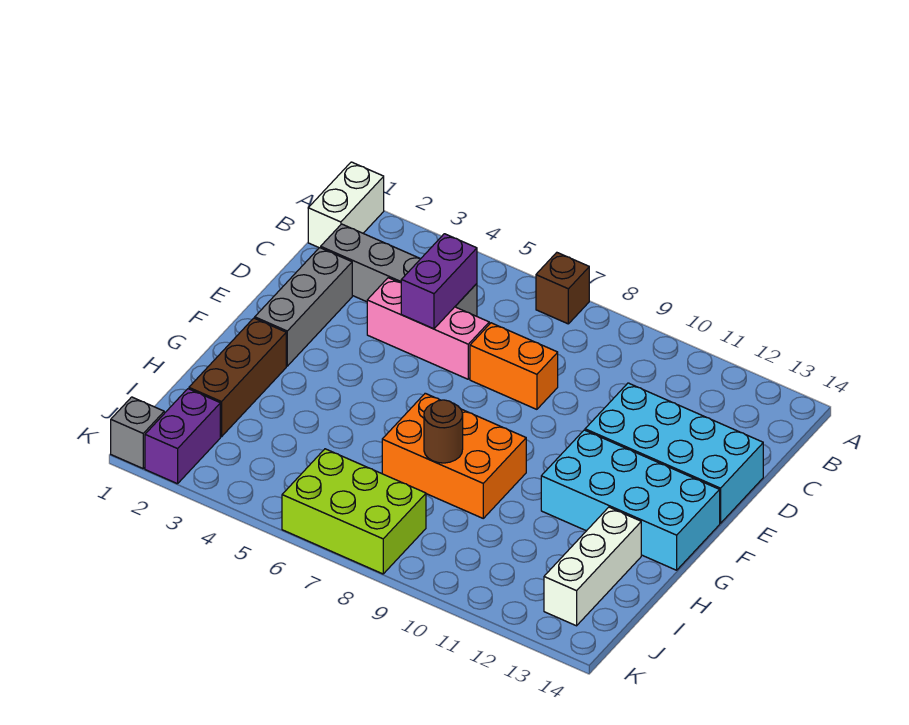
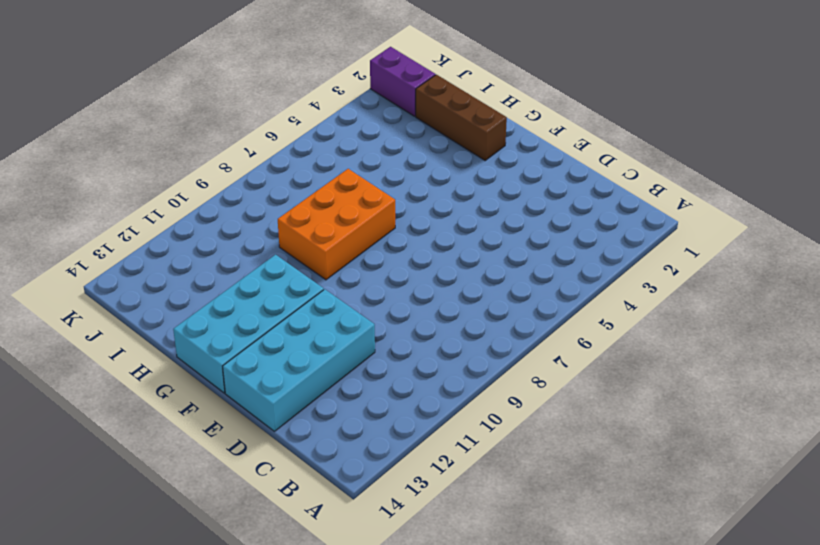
none -> white 1x2 brick [308,162,384,248]
none -> brown 1x1 brick [536,253,589,324]
none -> grey 1x4 brick [321,224,477,316]

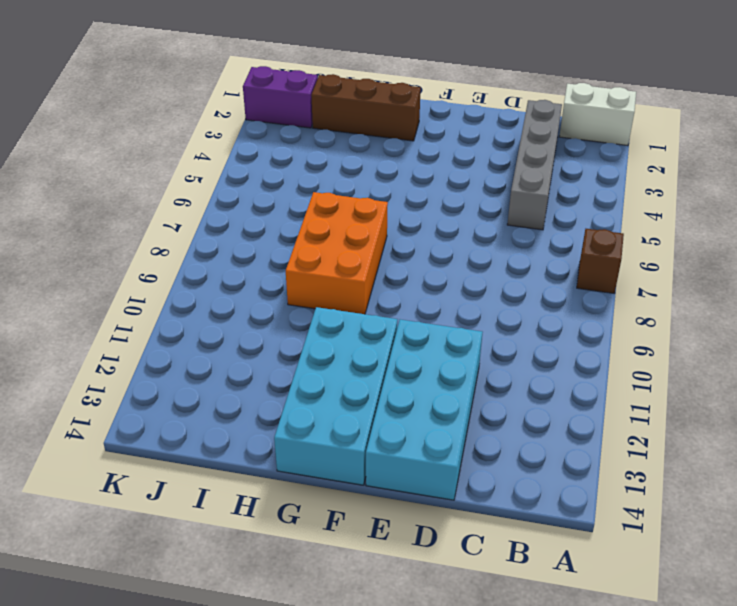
none -> grey 1x3 brick [255,248,352,366]
none -> pink 1x3 brick [367,278,489,379]
none -> orange 1x2 brick [470,323,558,409]

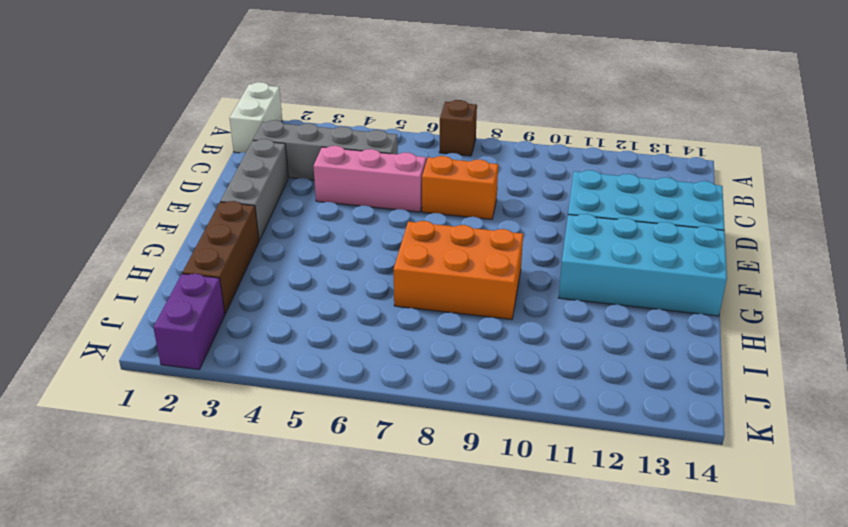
none -> white 1x3 brick [544,507,641,626]
none -> lime 2x3 brick [282,449,426,574]
none -> grey 1x1 brick [111,397,164,468]

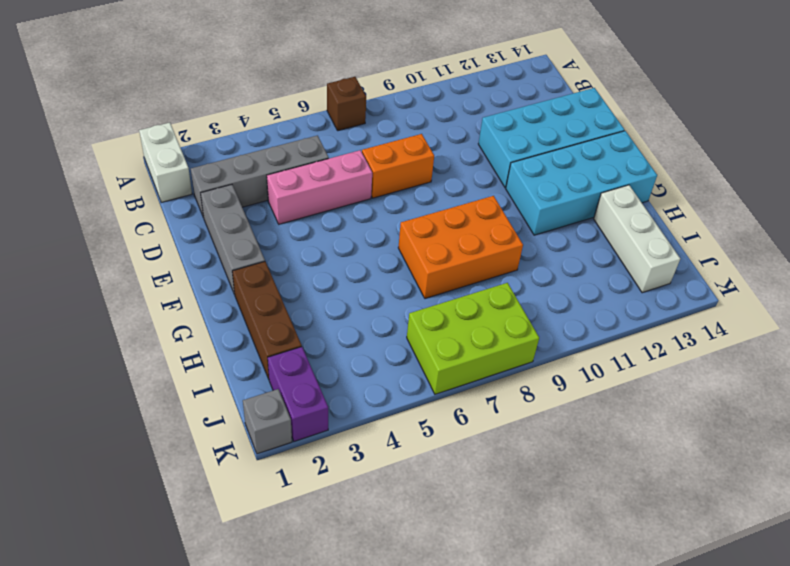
none -> purple 1x2 brick [401,234,477,329]
none -> brown 1x1 round brick [424,400,463,463]

